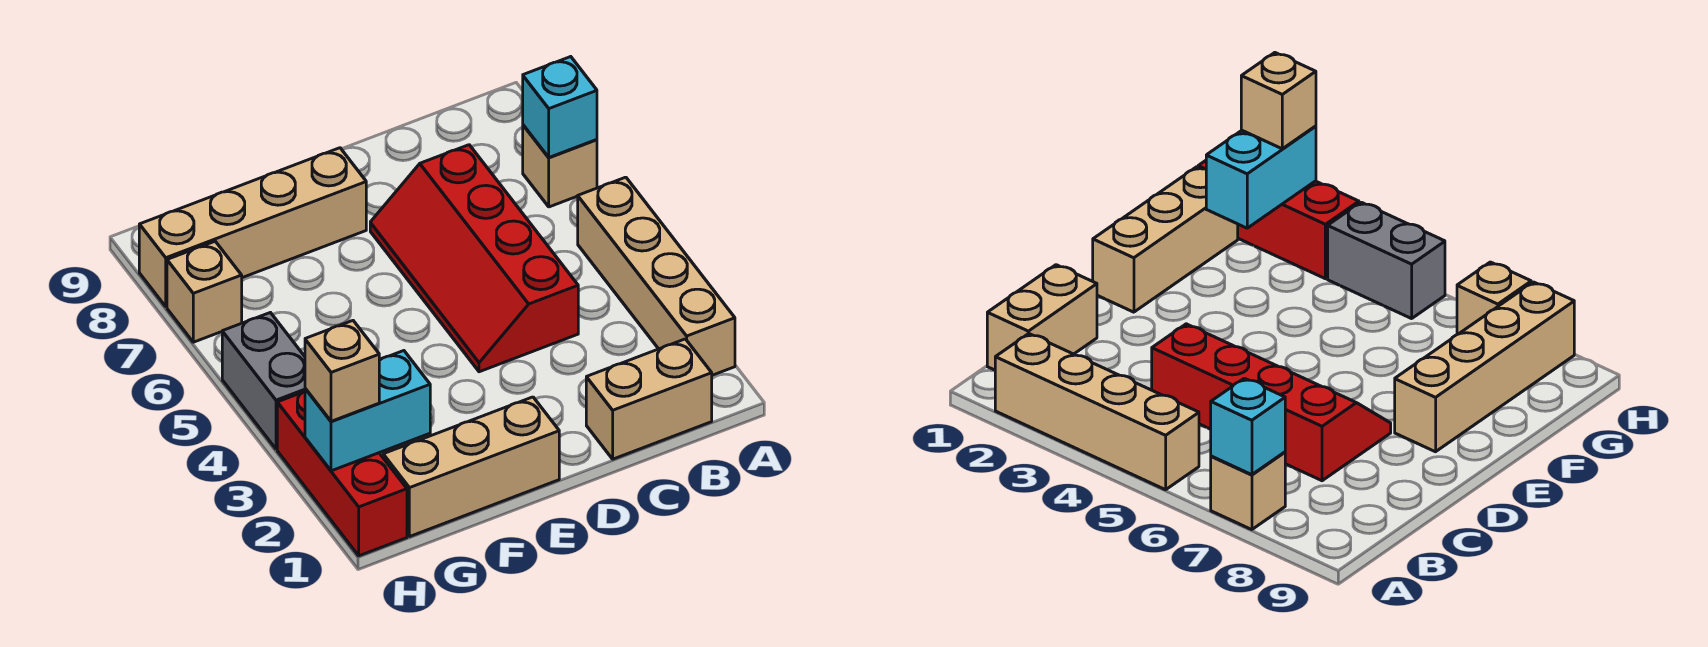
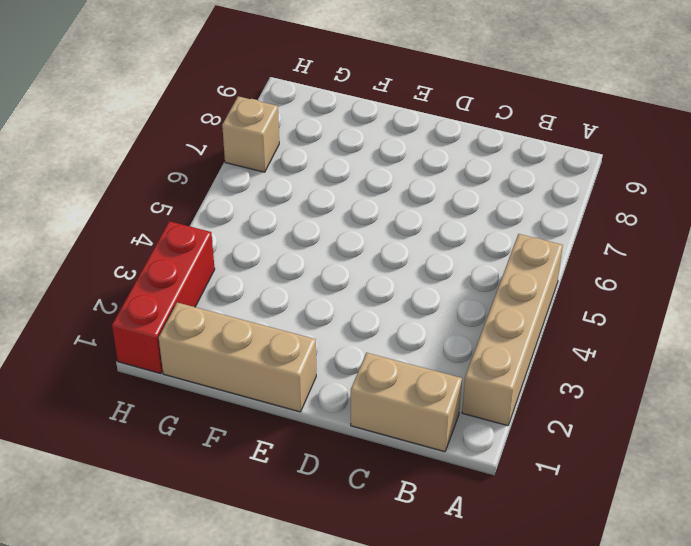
none -> tan 1x1 brick [523,125,597,207]
none -> red 2x4 slope [370,145,578,372]
none -> tan 1x4 brick [139,148,366,307]

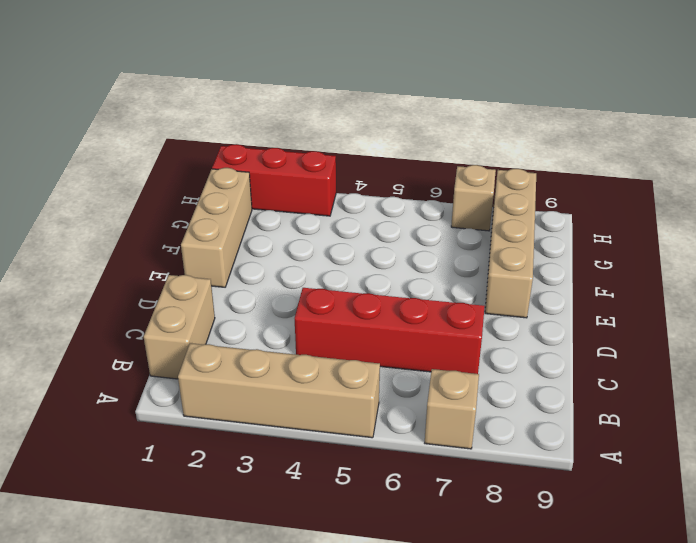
none -> grey 1x2 brick [222,313,305,449]
none -> cyan 1x1 brick [523,57,597,157]
none -> cyan 1x2 brick [305,351,430,471]

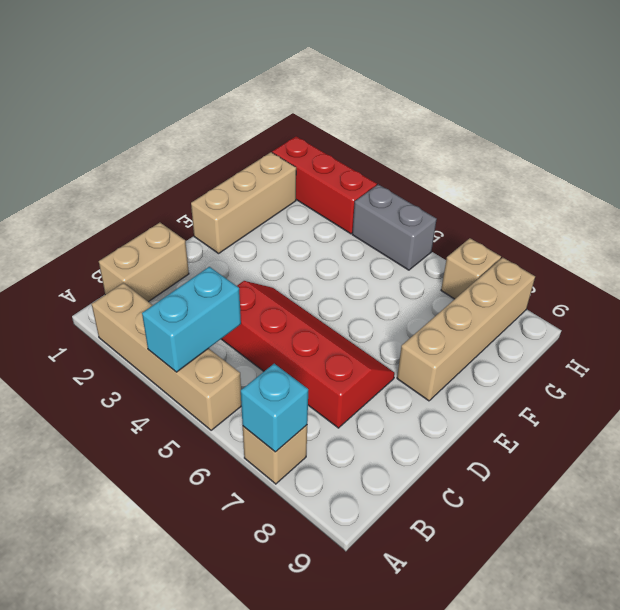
cyan 1x2 brick [142,267,241,372] -> cyan 1x2 brick moved to [305,351,430,471]
none -> tan 1x1 brick [305,321,379,421]

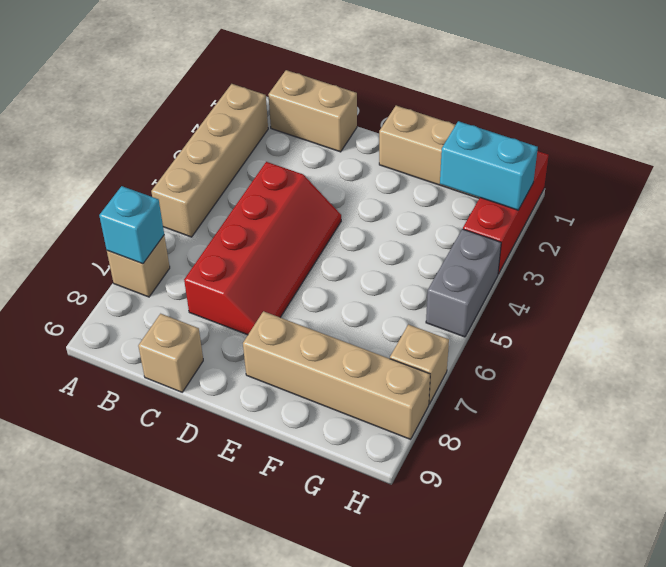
tan 1x1 brick [138,314,203,392] -> tan 1x1 brick moved to [305,321,379,421]

